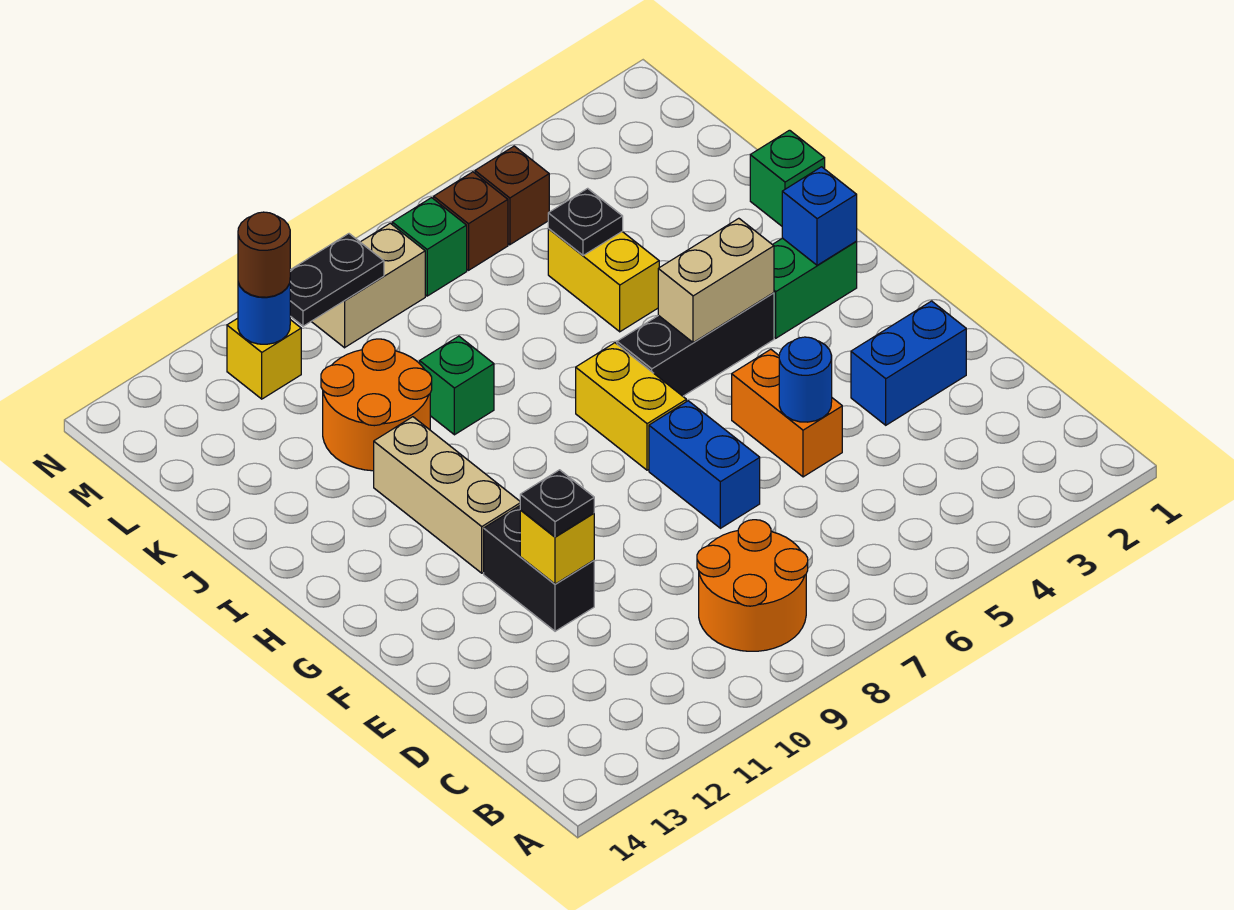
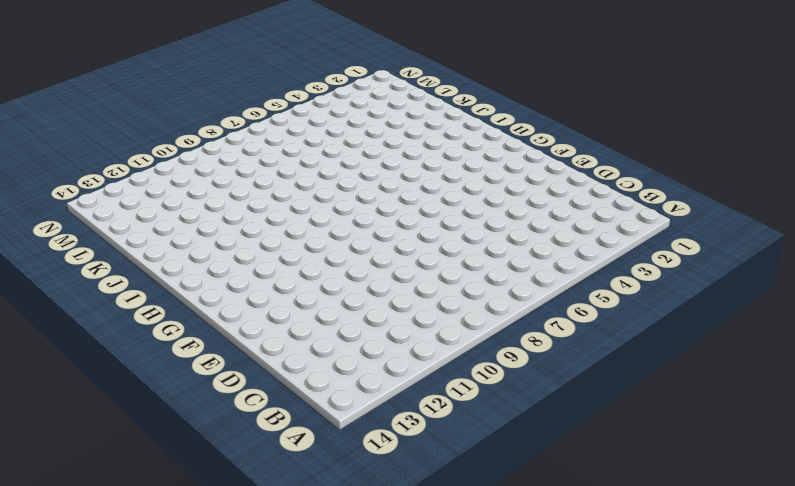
none -> orange 2x2 round brick [697,520,808,651]
none -> blue 1x2 brick [851,301,966,425]
none -> orange 1x2 brick [732,349,842,477]

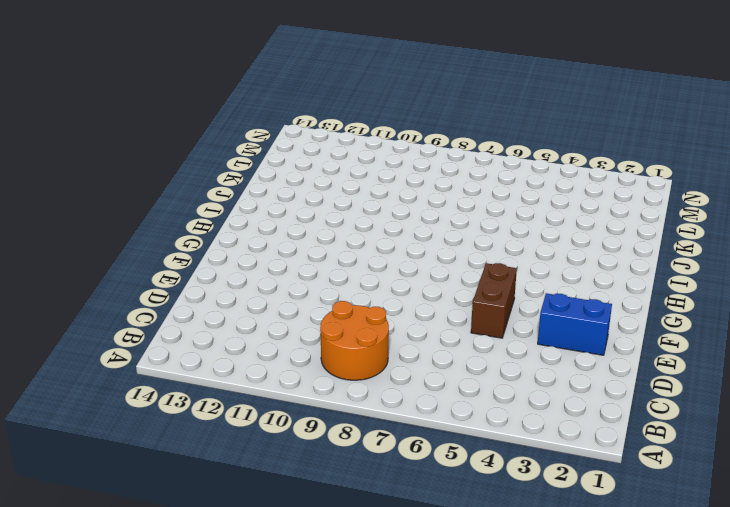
brown 1x2 brick [471,263,517,338] -> orange 1x2 brick [732,349,842,477]
none -> blue 1x2 brick [649,401,760,528]
none -> black 1x2 brick [484,506,594,631]
none -> yellow 1x2 brick [576,343,686,470]

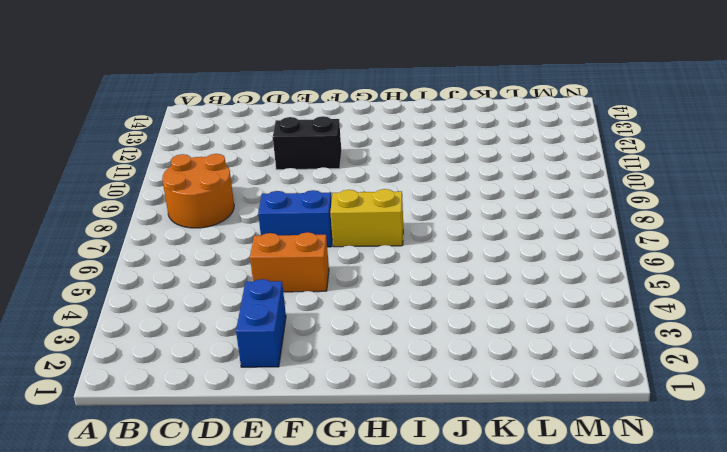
none -> tan 1x3 brick [374,417,520,573]
none -> green 1x2 brick [772,238,857,338]
none -> black 1x3 brick [617,293,774,396]

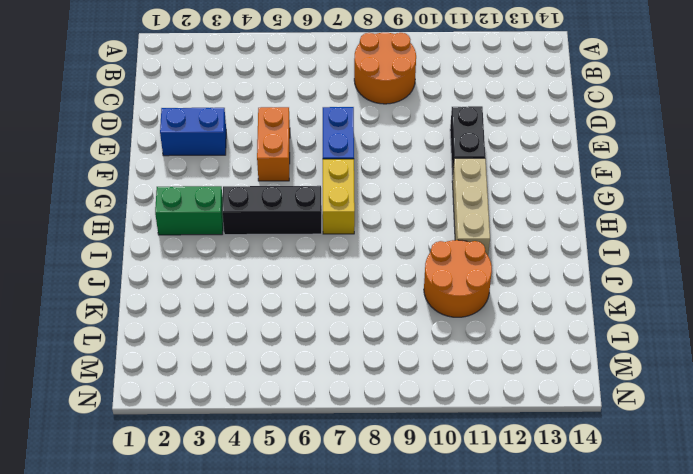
none -> green 1x1 brick [750,130,825,226]
none -> yellow 1x2 brick [548,229,659,332]
none -> green 1x1 brick [420,336,494,435]

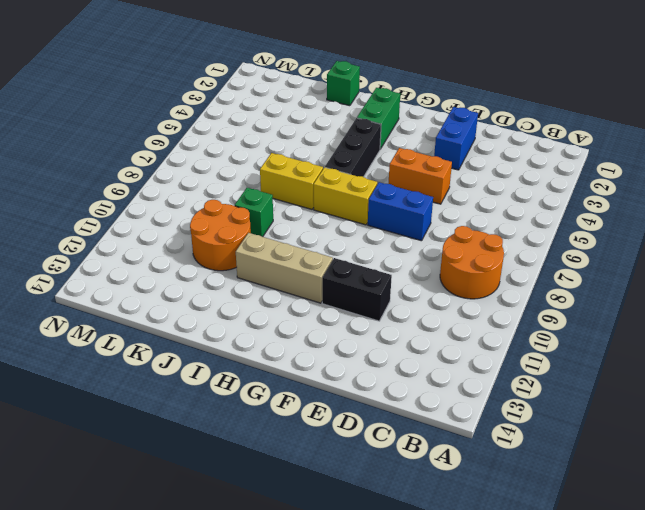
yellow 1x2 brick [260,153,323,209] -> yellow 1x2 brick moved to [548,229,659,332]
none -> brown 1x1 brick [475,146,549,245]
none -> brown 1x1 brick [434,172,508,270]
none -> green 1x1 brick [392,198,467,296]

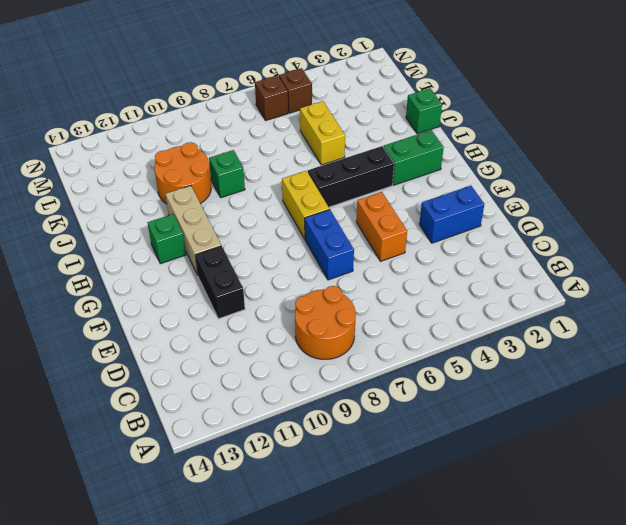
green 1x1 brick [148,214,186,264] -> green 1x1 brick moved to [392,198,467,296]
none -> tan 1x2 brick [311,223,425,348]
none -> yellow 1x1 brick [227,318,301,399]
none -> blue 1x1 round brick [779,337,832,422]

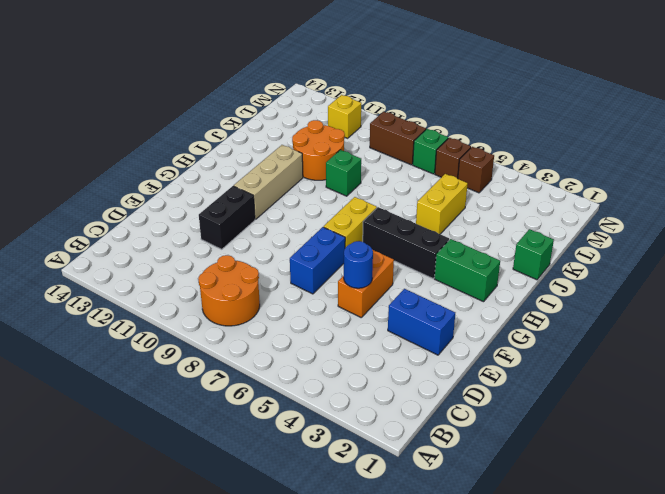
brown 1x2 brick [370,112,426,165] -> tan 1x2 brick [311,223,425,348]
none -> yellow 1x1 brick [520,510,594,584]
none -> blue 1x1 brick [782,167,857,265]
none -> tan 1x2 brick [658,218,774,343]

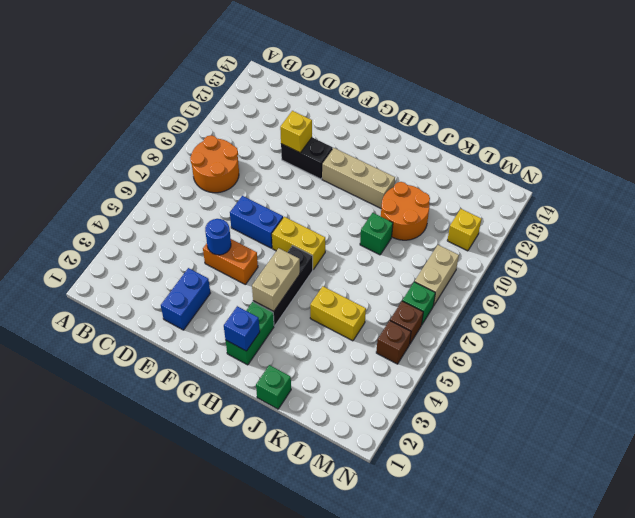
none -> black 1x1 plate [548,188,623,256]
none -> black 1x2 plate [290,234,384,326]
none -> blue 1x1 round brick [238,283,290,344]

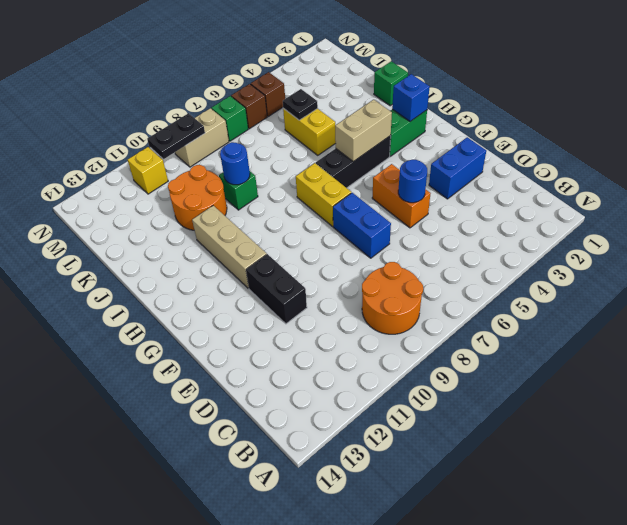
blue 1x1 round brick [220,142,250,185] -> blue 1x1 round brick moved to [238,283,290,344]
none -> yellow 1x1 brick [520,510,594,584]
none -> black 1x1 plate [520,470,594,537]
none -> brown 1x1 round brick [238,212,290,297]

